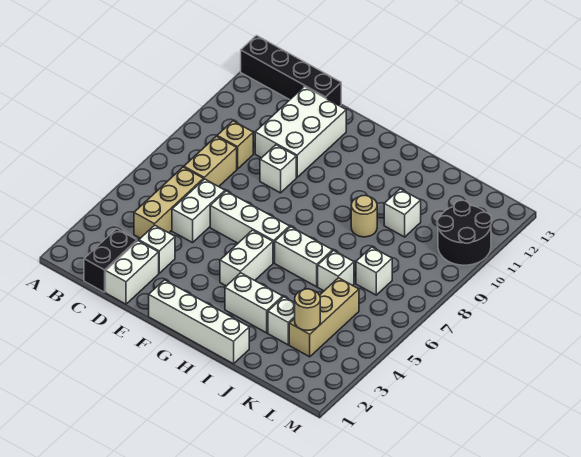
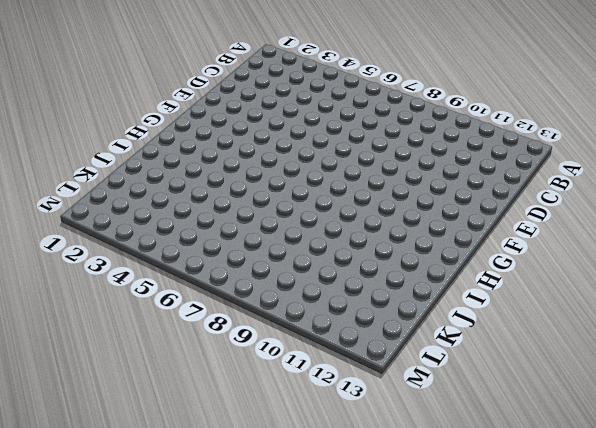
none -> black 1x4 brick [241,36,341,106]
none -> black 1x2 brick [84,229,137,292]
none -> tan 1x3 brick [134,167,204,238]

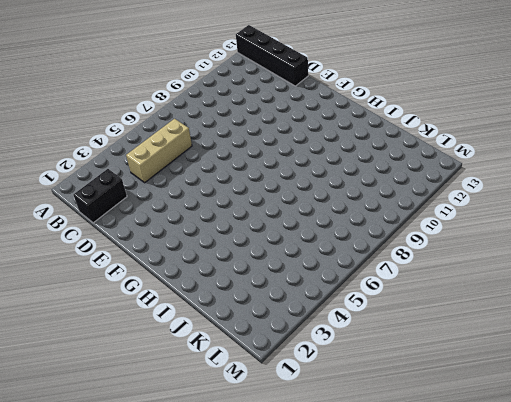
none -> tan 1x2 brick [184,136,237,187]
none -> tan 1x1 brick [217,121,253,169]
none -> white 1x2 brick [106,241,159,304]

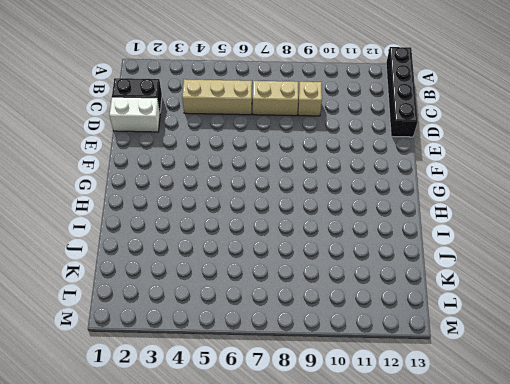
none -> white 1x1 brick [139,225,175,273]
none -> white 1x2 brick [172,179,225,243]
none -> white 2x3 brick [255,87,346,177]

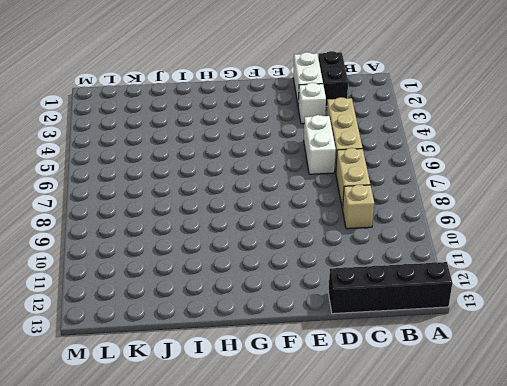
none -> white 2x3 brick [255,87,346,177]
none -> white 1x3 brick [210,191,290,263]
none -> white 1x1 brick [260,145,296,193]

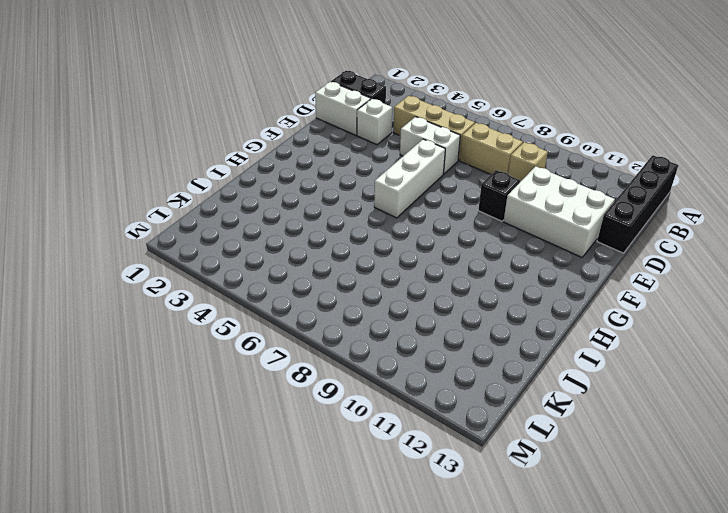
black 1x1 brick [478,170,520,221] -> white 1x1 brick [260,145,296,193]
none -> white 1x4 brick [149,280,249,364]
none -> white 1x2 brick [220,230,273,286]
none -> white 1x2 brick [225,273,283,333]

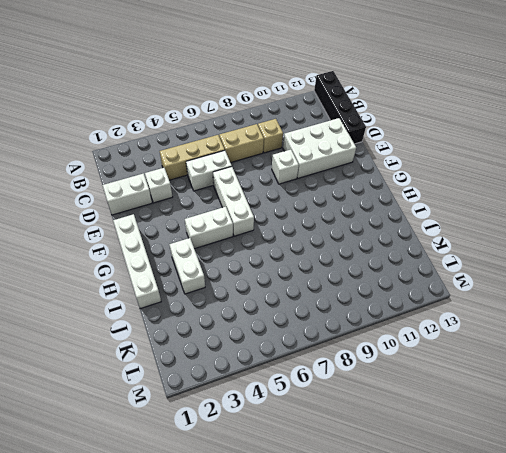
none -> black 1x2 brick [84,229,137,292]
none -> white 1x2 brick [275,227,333,287]
none -> tan 1x1 round brick [351,195,377,237]

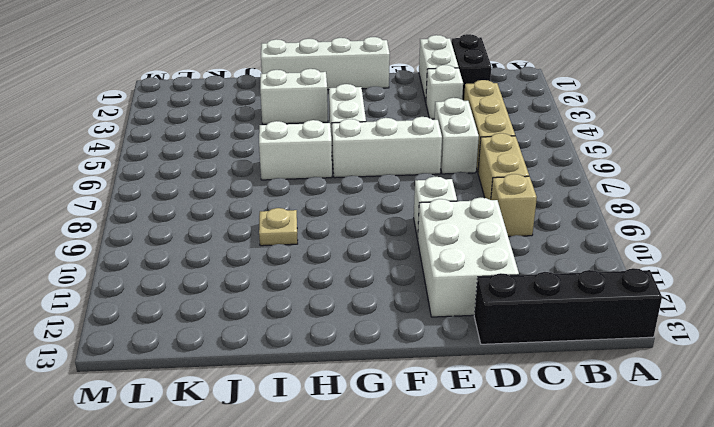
tan 1x1 plate [259,208,298,246] -> tan 1x1 round brick [351,195,377,237]
none -> white 1x1 brick [268,297,295,345]
none -> white 1x1 brick [318,251,354,291]
none -> white 1x1 brick [384,189,421,237]

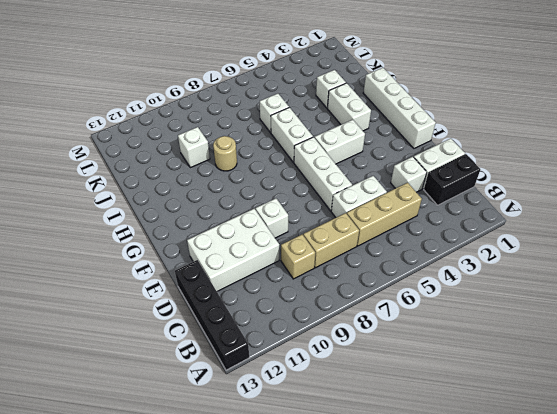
none -> tan 1x3 brick [289,278,359,357]
none -> white 1x1 brick [356,247,392,295]
none -> black 2x2 round brick [437,200,492,265]

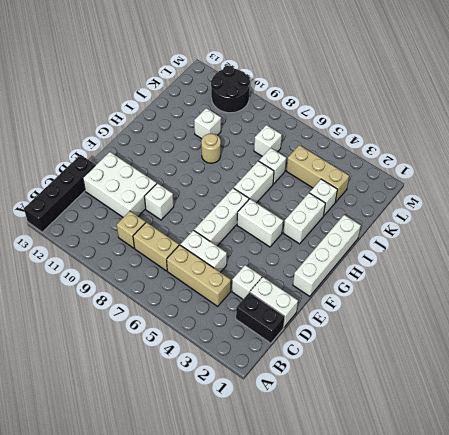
none -> tan 1x1 round brick [295,289,320,331]

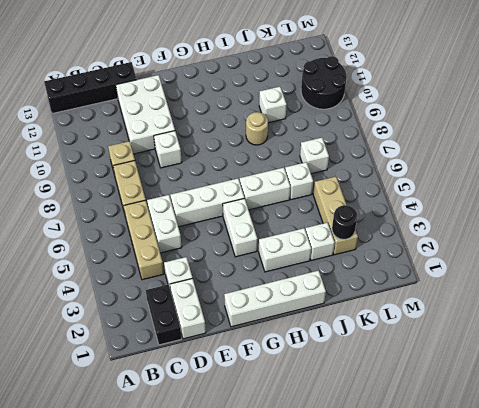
black 1x1 round brick [332,205,357,239] -> tan 1x1 round brick [295,289,320,331]

